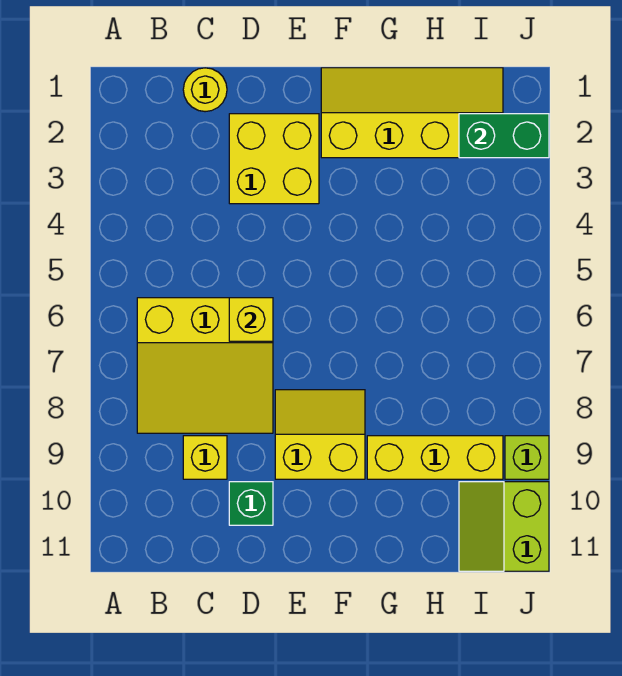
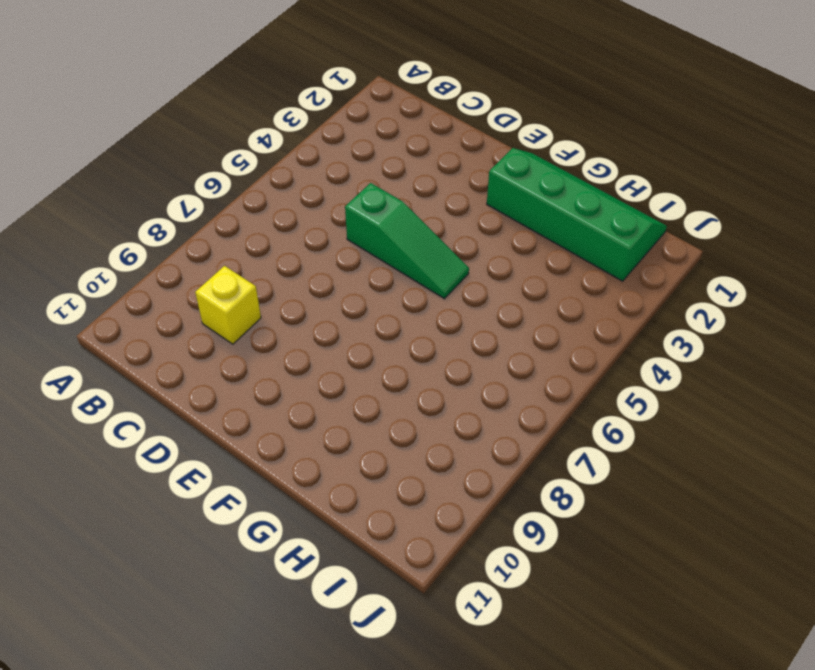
green 1x3 slope [345,183,469,299] -> none
green 2x4 slope [487,148,667,281] -> yellow 2x4 slope [321,68,503,158]
none -> yellow 3x3 slope [137,298,273,433]
none -> yellow 1x1 round brick [183,68,227,112]
none -> yellow 2x2 brick [229,114,319,204]

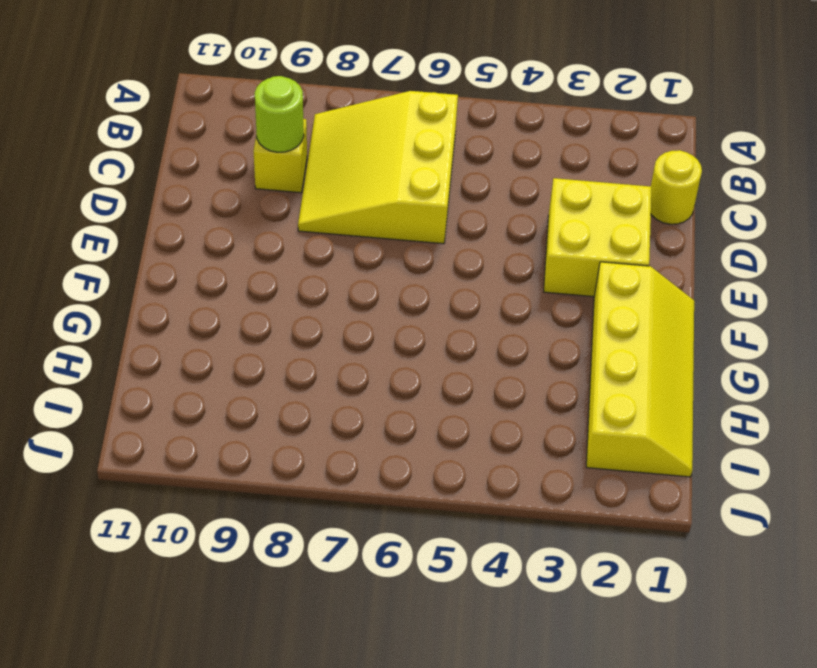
lime 1x1 round brick [255,76,304,152] -> none
none -> green 1x1 brick [229,482,273,525]
none -> yellow 2x2 slope [275,390,365,479]
none -> yellow 1x3 brick [367,436,503,479]

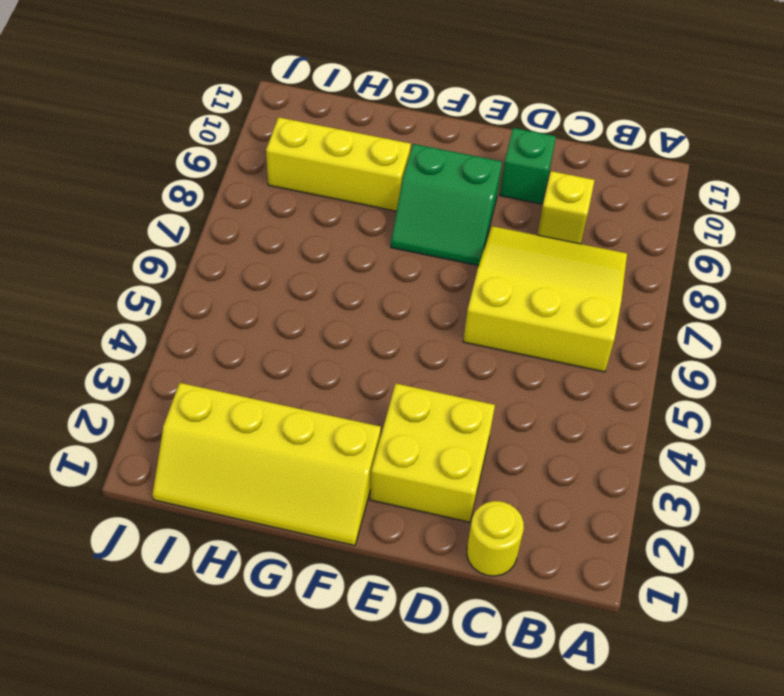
green 2x2 slope [391,144,502,266] -> yellow 2x2 slope [275,390,365,479]
none -> lime 2x2 slope [459,482,549,571]
none -> lime 1x1 brick [505,436,549,479]
none -> yellow 1x1 brick [229,298,273,341]

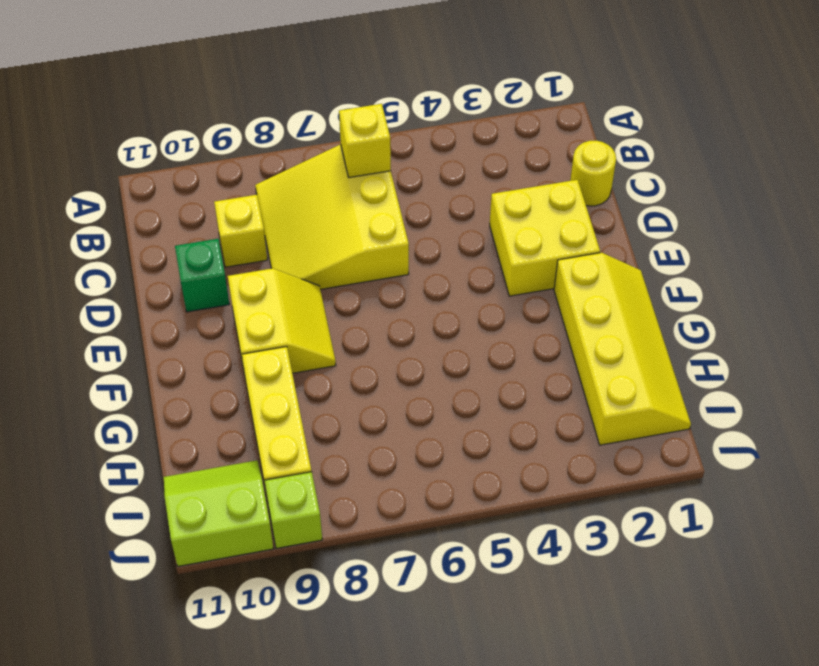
yellow 1x1 brick [339,104,391,177] -> yellow 1x1 brick moved to [229,298,273,341]
none -> green 1x2 brick [459,114,549,158]

